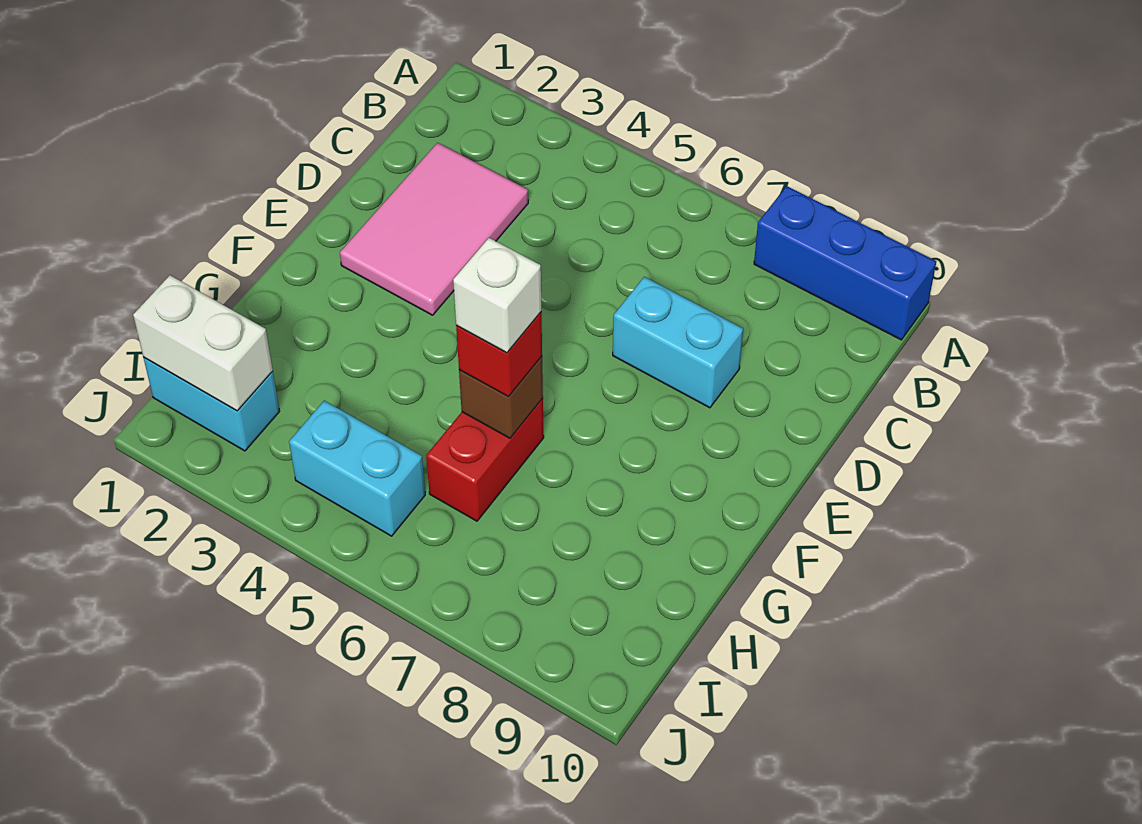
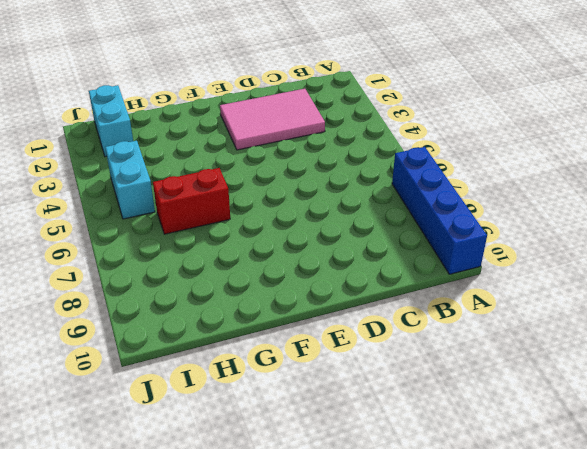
blue 1x4 brick [392,147,487,274] -> blue 1x3 brick [754,186,936,340]
none -> cyan 1x2 brick [613,277,743,408]
none -> brown 1x1 brick [459,356,543,438]

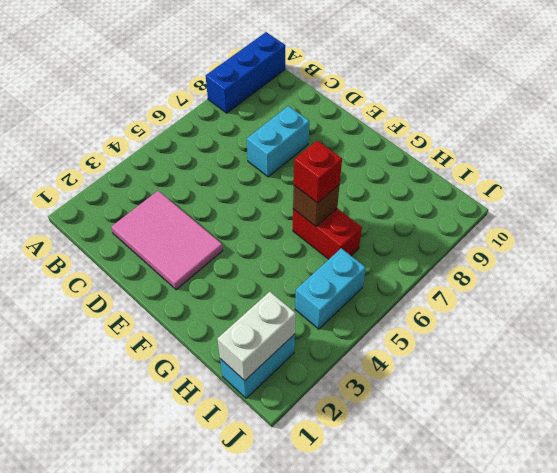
none -> white 1x1 brick [453,238,541,353]

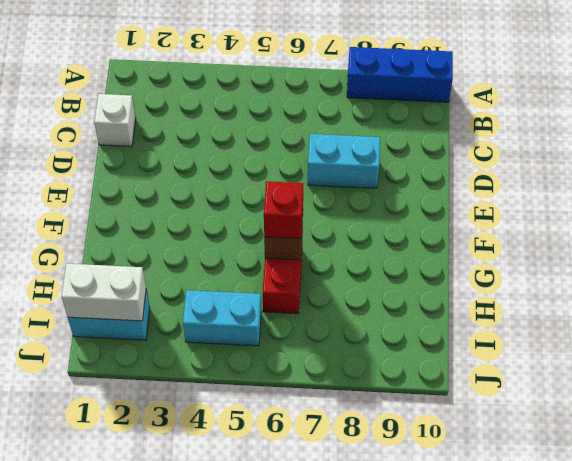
white 1x1 brick [94,94,136,146] -> white 1x1 brick moved to [453,238,541,353]
none -> pink 2x3 tile [340,143,528,315]

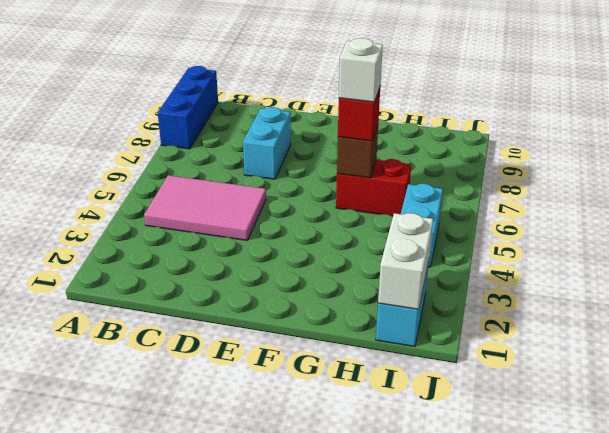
pink 2x3 tile [144,175,266,241] -> pink 2x3 tile moved to [340,143,528,315]

